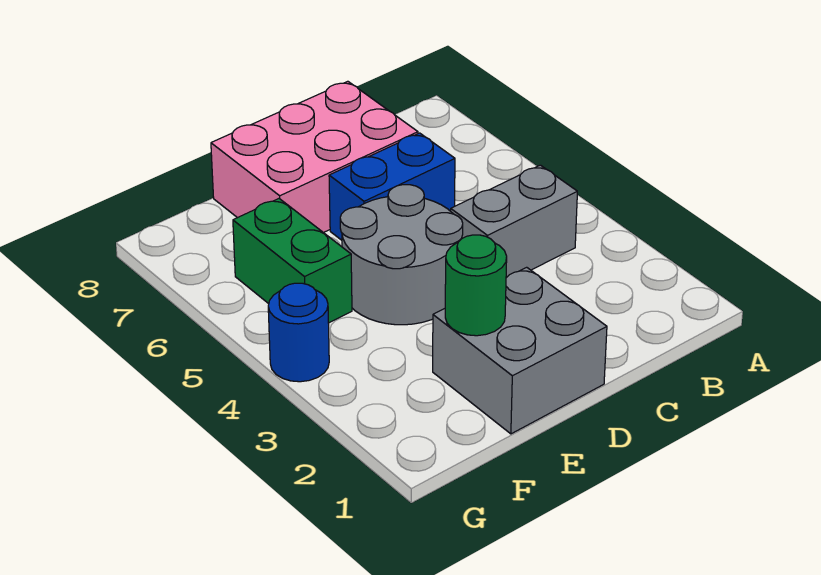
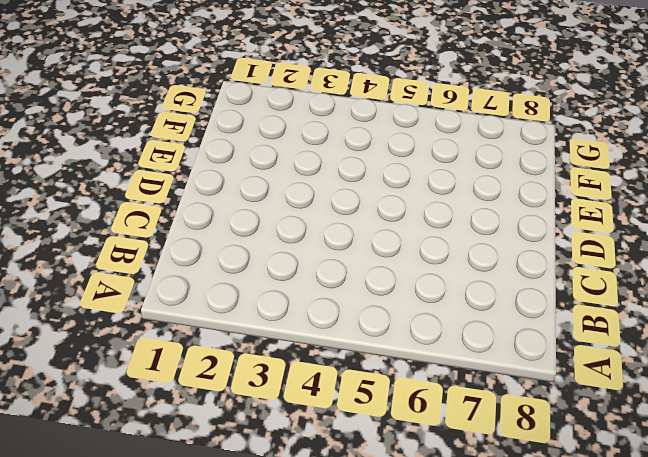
none -> grey 1x2 brick [451,165,577,278]
none -> blue 1x2 brick [329,133,455,240]

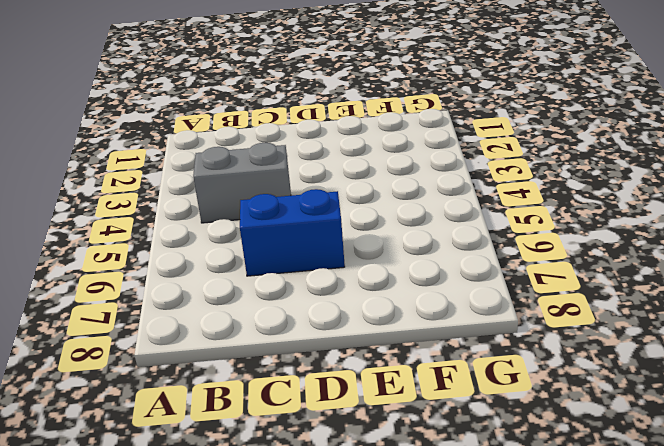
none -> pink 2x3 brick [211,81,418,233]
none -> grey 2x2 brick [433,267,607,434]

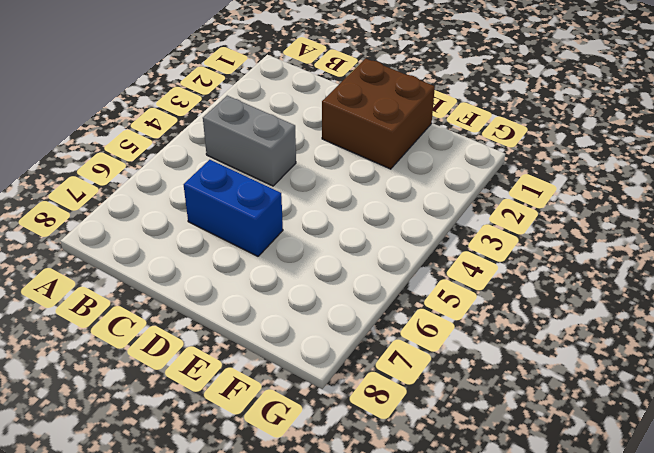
brown 2x2 brick [322,58,435,169] -> grey 2x2 brick [433,267,607,434]
none -> pink 2x3 brick [211,81,418,233]
none -> grey 2x2 round brick [340,185,463,325]

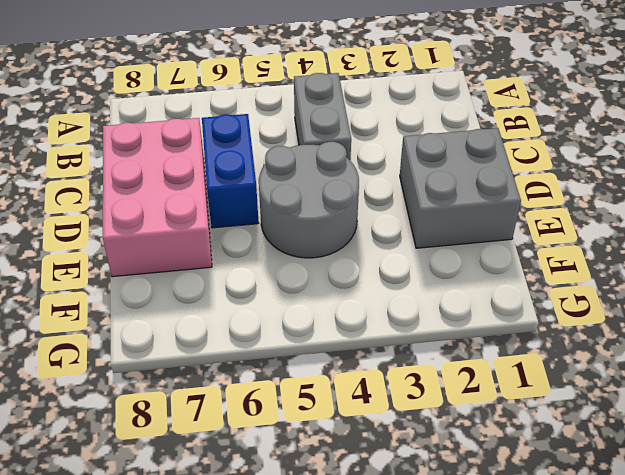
none -> green 1x2 brick [233,199,352,323]
none -> blue 1x1 round brick [268,283,329,382]

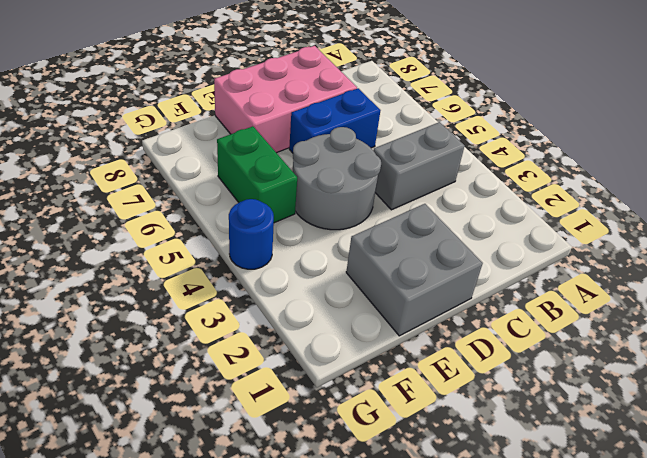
none -> green 1x1 round brick [445,235,507,336]

